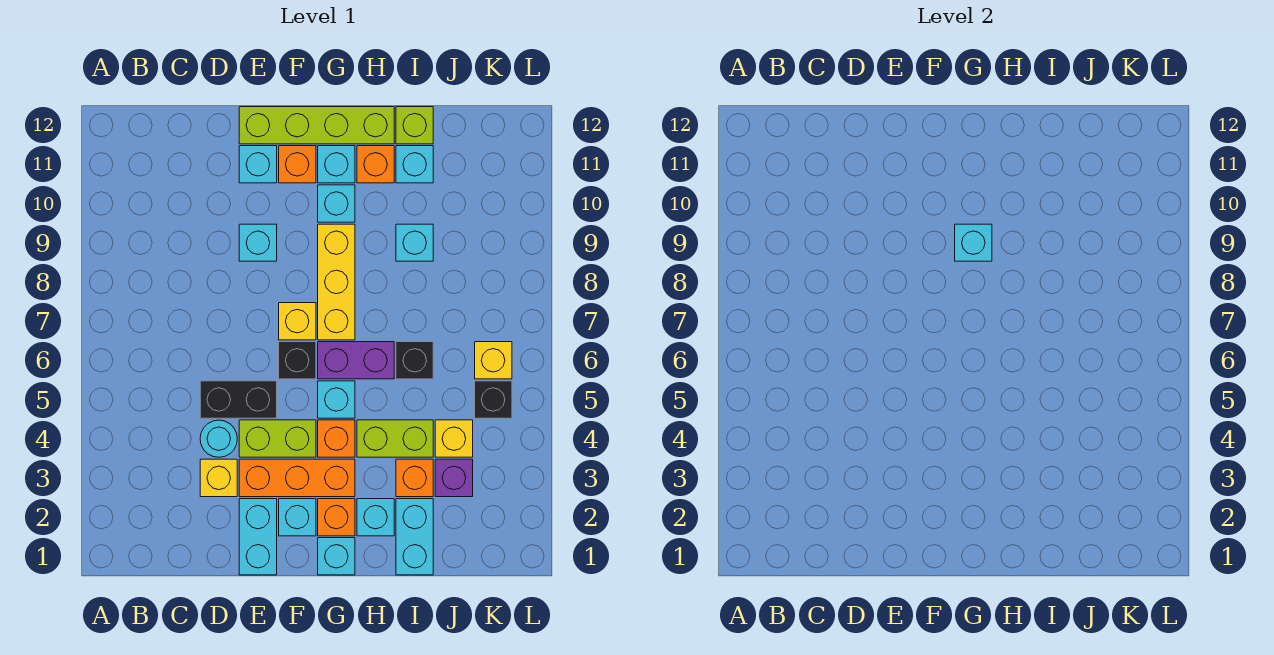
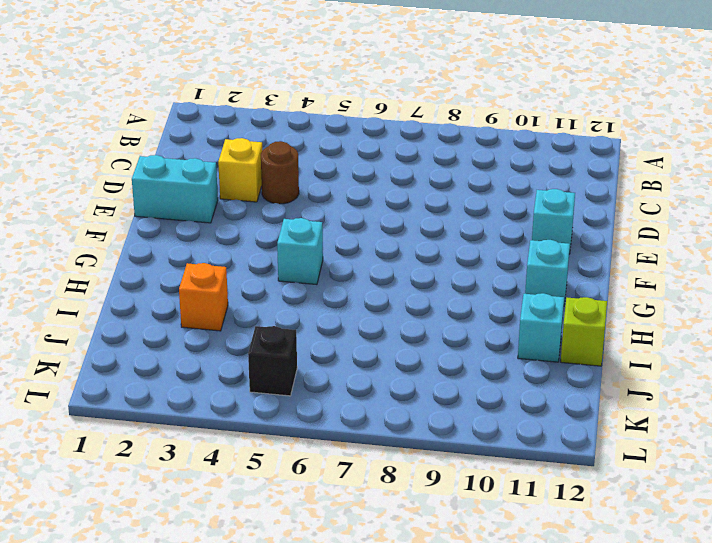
brown 1x1 round brick [261,141,299,204] -> cyan 1x1 round brick [200,420,237,457]
none -> black 1x2 brick [200,381,277,418]
none -> orange 1x3 brick [239,459,355,497]
none -> lime 1x2 brick [239,420,316,457]
none -> cyan 1x1 brick [239,224,277,261]

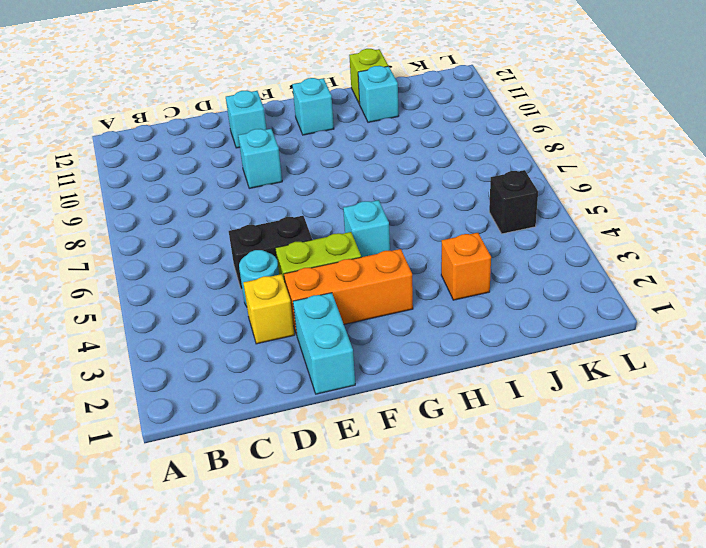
none -> lime 1x4 brick [239,107,394,144]
none -> cyan 1x1 brick [279,499,316,536]
none -> black 1x1 brick [279,342,316,379]
none -> yellow 1x1 brick [279,303,316,340]

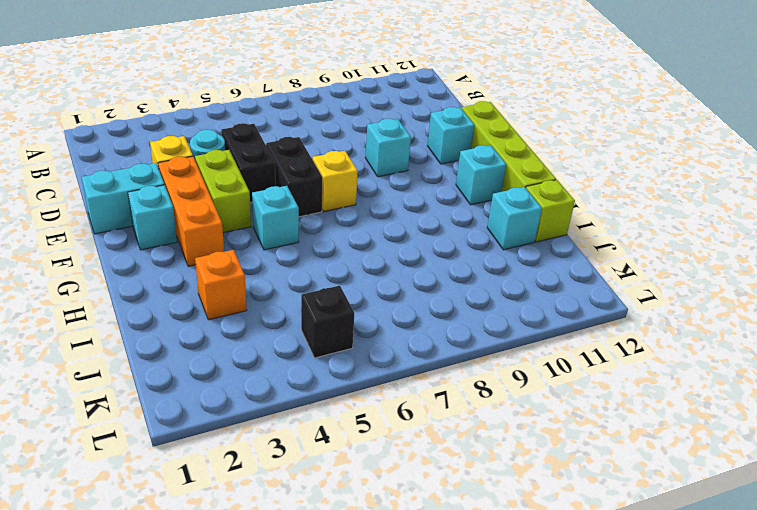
black 1x2 brick [266,137,322,217] -> black 1x1 brick [279,342,316,379]
none -> orange 1x1 brick [279,146,316,183]
none -> cyan 1x1 brick [318,538,355,575]
none -> orange 1x1 brick [318,499,355,536]
none -> orange 1x1 brick [318,420,355,457]

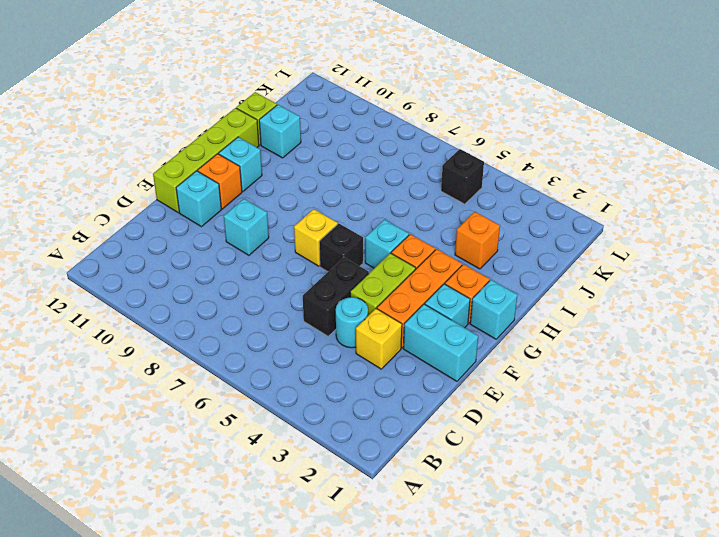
none -> purple 1x2 brick [318,342,394,379]
none -> yellow 1x3 brick [318,224,355,340]
none -> cyan 1x1 brick [318,185,355,222]
none -> cyan 1x1 brick [357,499,394,536]

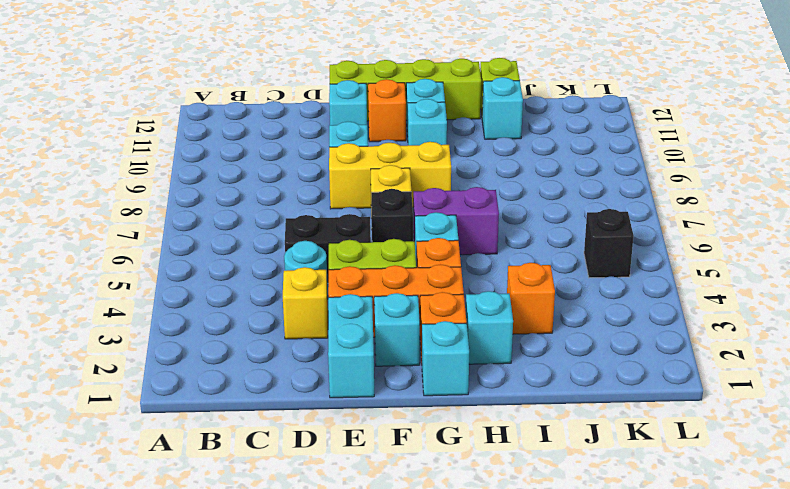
yellow 1x3 brick [329,142,451,209] -> yellow 1x3 brick turned to [318,224,355,340]
none -> lime 1x2 brick [357,420,433,457]
none -> orange 1x1 brick [357,146,394,183]
none -> cyan 1x2 brick [396,499,433,575]
none -> black 1x1 brick [396,342,433,379]

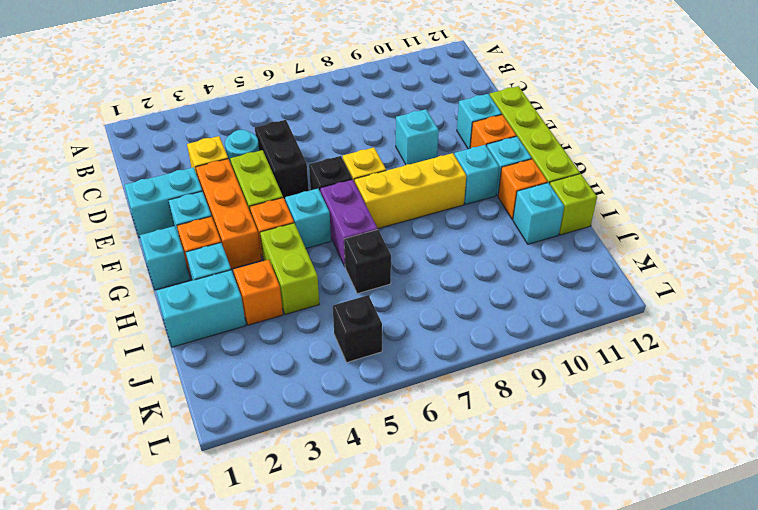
none -> cyan 1x1 brick [396,224,433,261]
none -> purple 1x1 brick [435,459,473,497]
none -> yellow 1x1 brick [435,420,473,457]
none -> yellow 1x1 brick [475,342,512,379]

